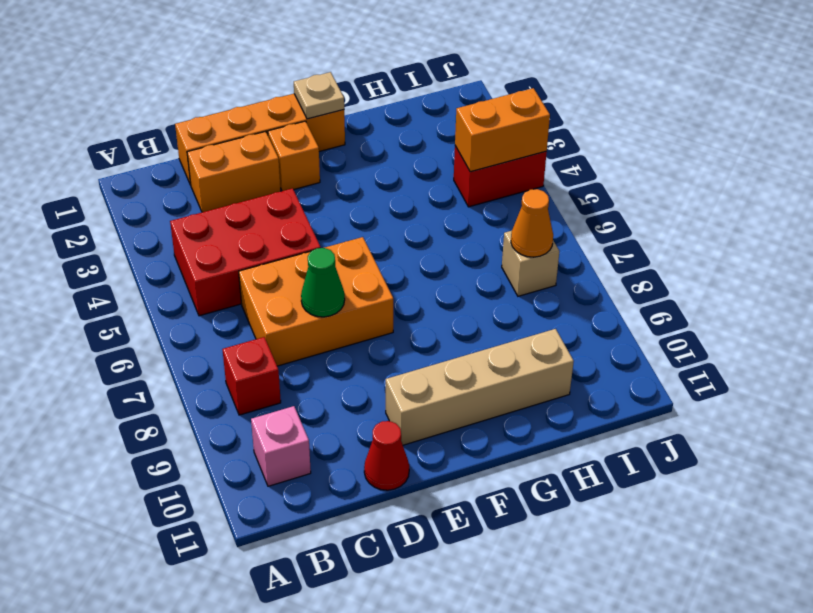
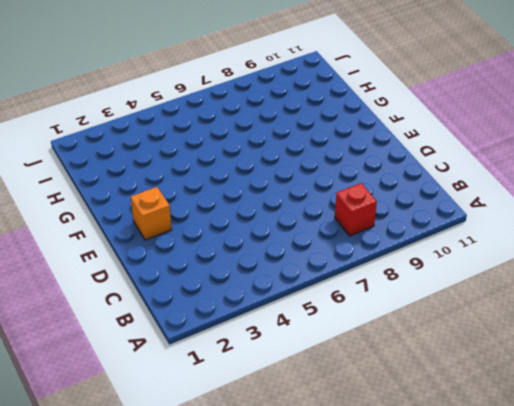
none -> red 2x3 brick [170,188,321,316]
none -> pink 1x1 brick [251,406,311,486]
none -> orange 1x4 brick [175,94,345,185]

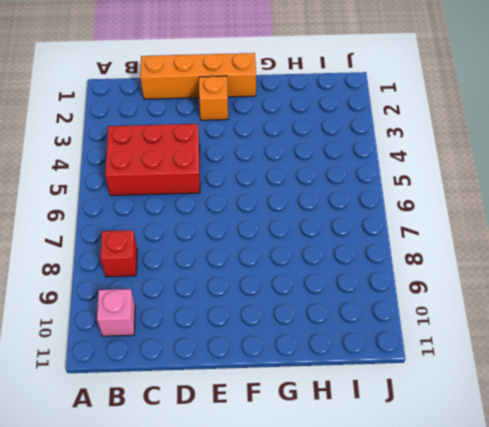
none -> orange 1x2 brick [187,131,281,212]
none -> orange 2x3 brick [239,237,393,366]
none -> red 1x1 cone [364,421,409,490]

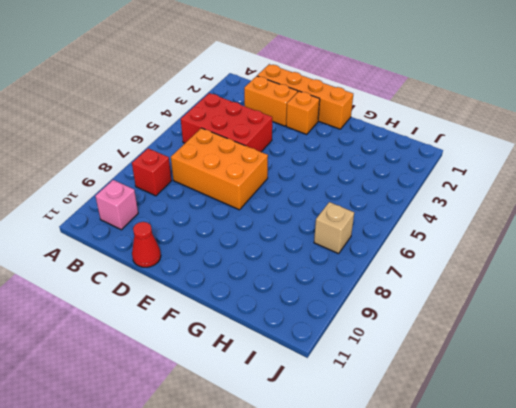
none -> tan 1x4 brick [386,329,574,445]
none -> red 1x2 brick [454,146,547,207]
none -> green 1x1 cone [301,248,345,317]

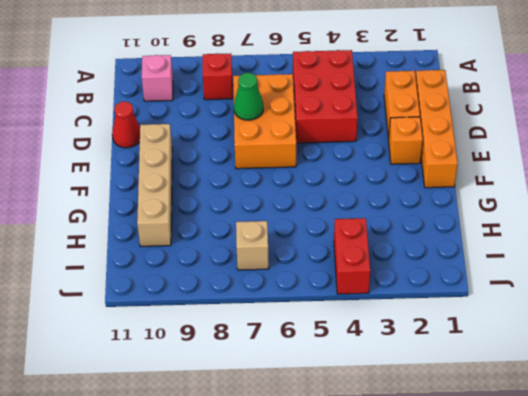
none -> tan 1x1 plate [294,72,344,119]
none -> orange 1x2 brick [455,88,550,172]
none -> orange 1x1 cone [511,189,553,257]

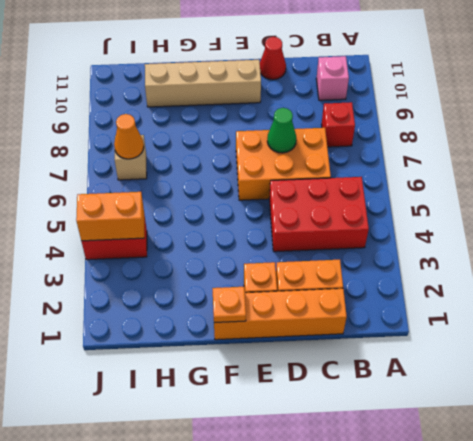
orange 1x1 plate [212,287,246,323] -> tan 1x1 plate [294,72,344,119]

